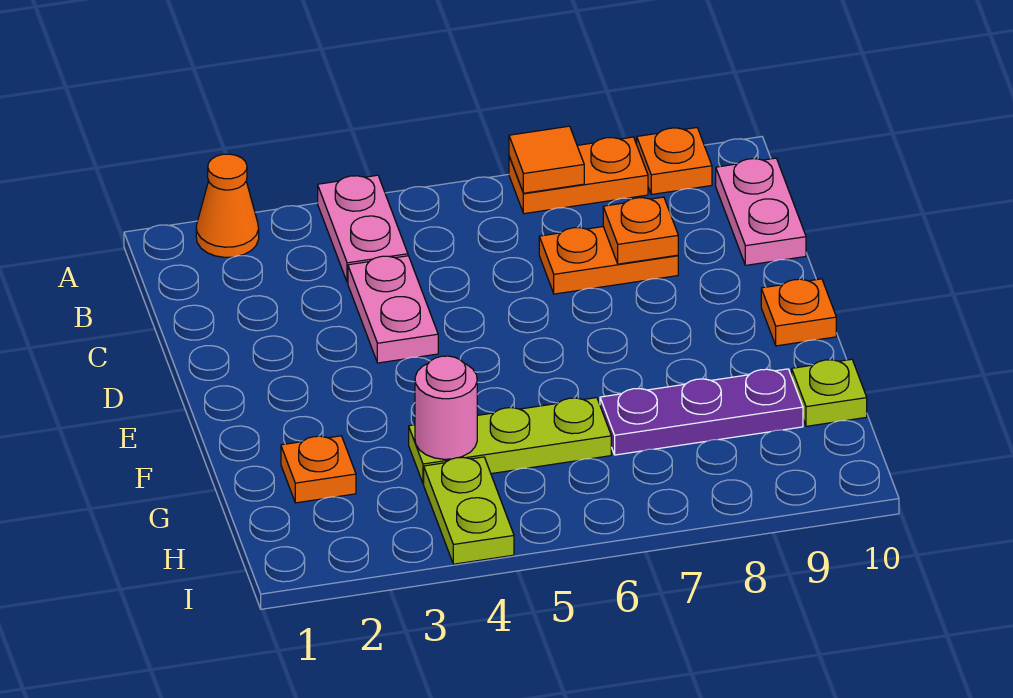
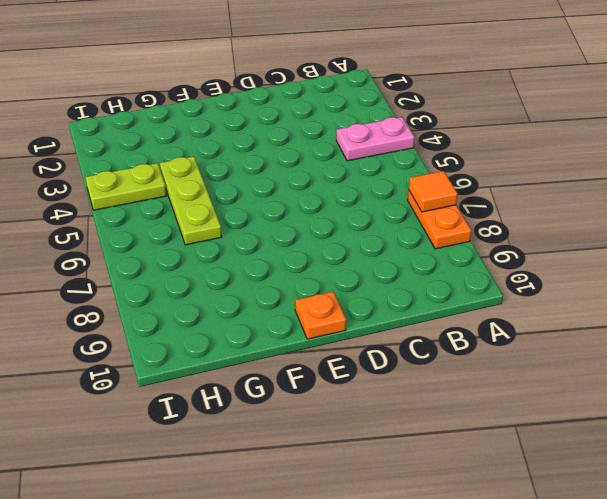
none -> orange 1x1 cone [196,154,259,257]
none -> orange 1x1 plate [637,128,712,194]
none -> pink 1x2 plate [716,158,806,265]

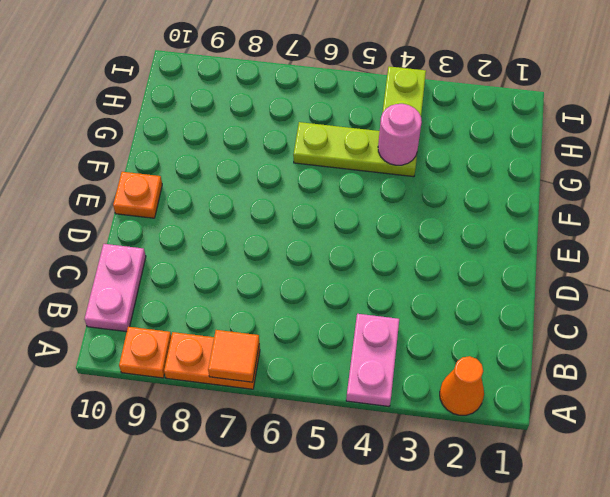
none -> pink 1x2 plate [348,256,438,363]
none -> orange 1x2 plate [539,227,678,294]
none -> orange 1x1 plate [281,436,356,503]

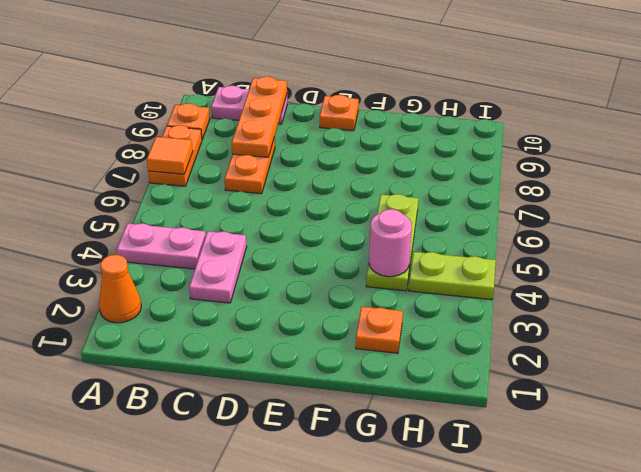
pink 1x2 plate [189,231,247,303] -> pink 1x2 plate turned to [348,256,438,363]
orange 1x3 plate [232,77,287,157] -> orange 1x1 plate [603,197,678,264]
none -> purple 1x3 plate [600,369,803,455]
none -> lime 1x1 plate [792,359,867,426]

